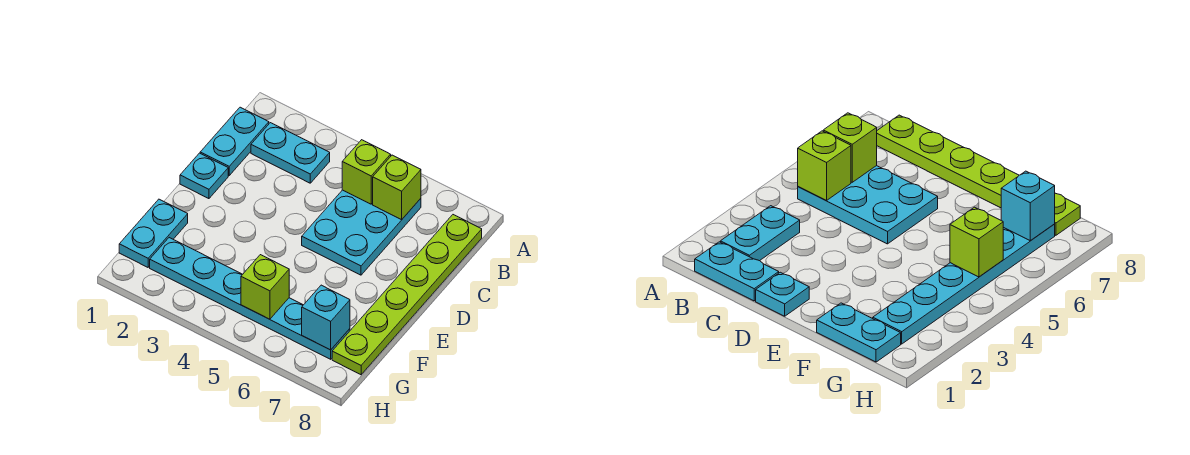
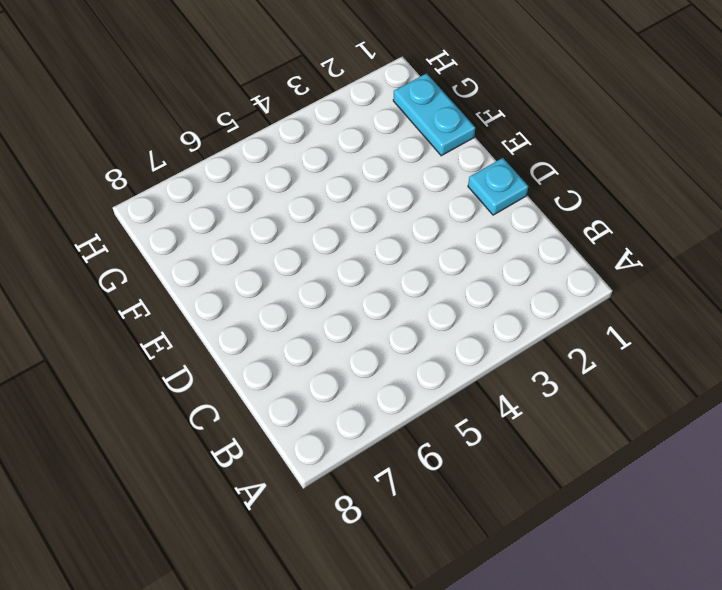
none -> cyan 1x2 plate [200,107,269,175]
none -> cyan 1x2 plate [251,123,330,183]

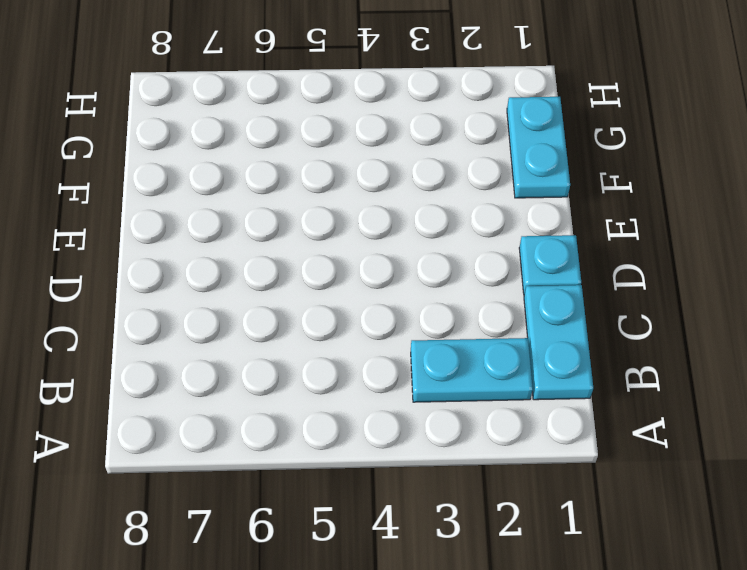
none -> cyan 2x3 plate [302,190,421,275]
none -> lime 1x6 plate [332,215,482,375]

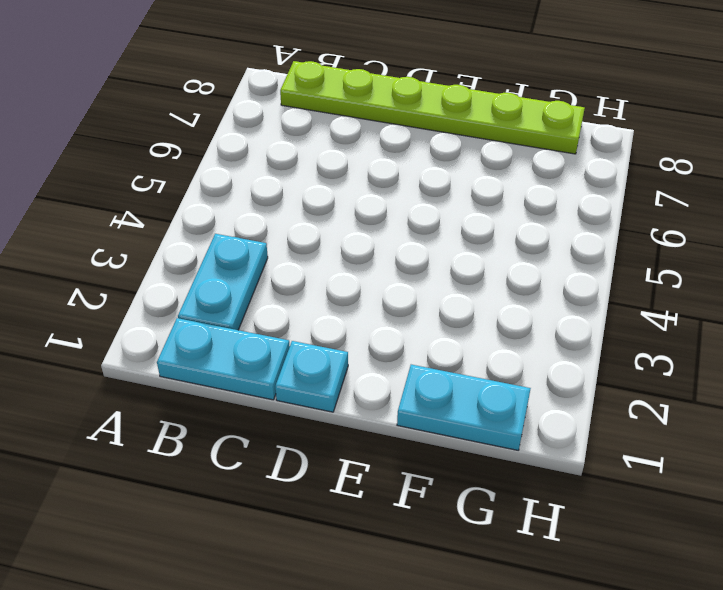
none -> cyan 2x3 plate [302,190,421,275]
none -> cyan 1x6 plate [150,238,350,359]

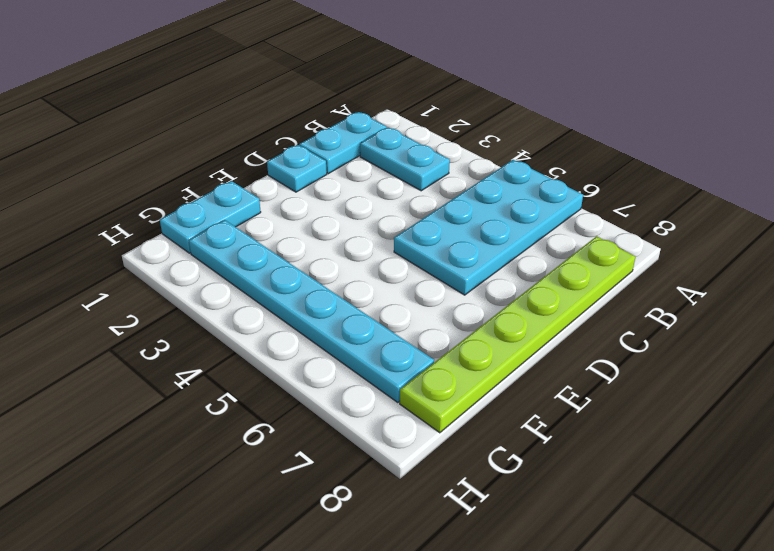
cyan 2x4 plate [394,160,583,295] -> cyan 2x3 plate [302,190,421,275]
none -> lime 1x1 brick [342,140,391,204]
none -> lime 1x1 brick [373,155,421,220]

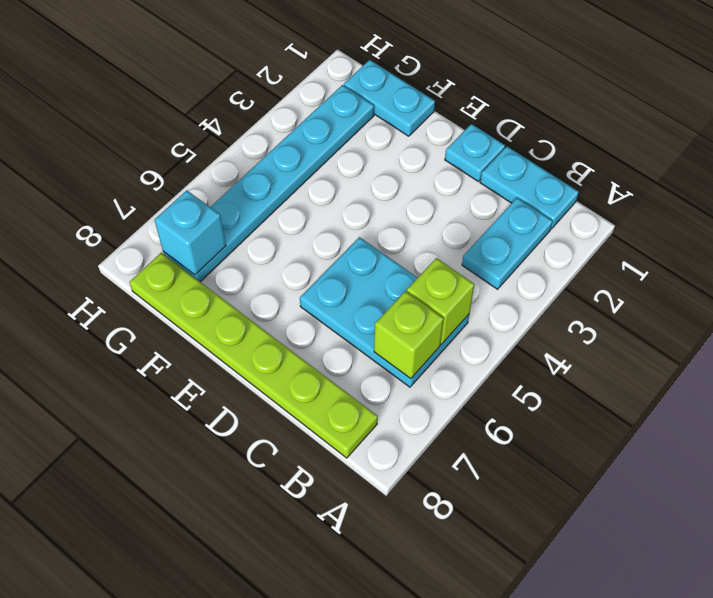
none -> lime 1x1 brick [241,255,289,319]

